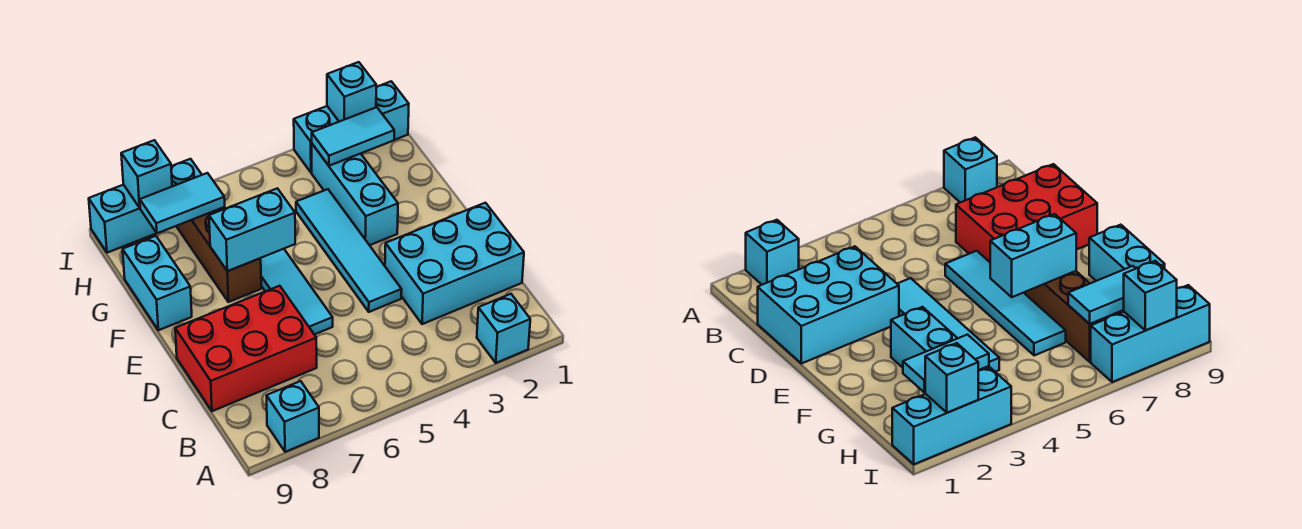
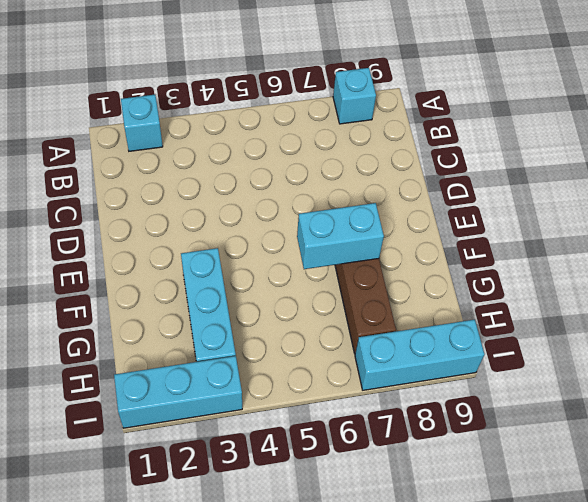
none -> cyan 2x3 brick [385,203,524,324]
none -> red 2x3 brick [175,286,317,411]
none -> cyan 1x4 tile [296,189,402,312]

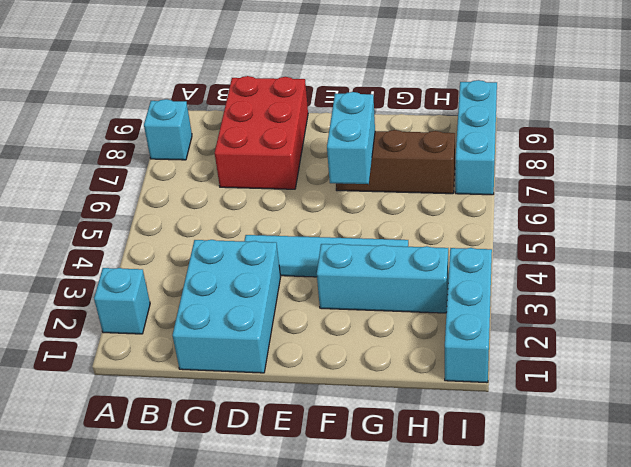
none -> cyan 1x4 tile [261,249,333,335]
none -> cyan 1x2 brick [123,236,192,330]
none -> cyan 1x2 tile [312,107,394,166]

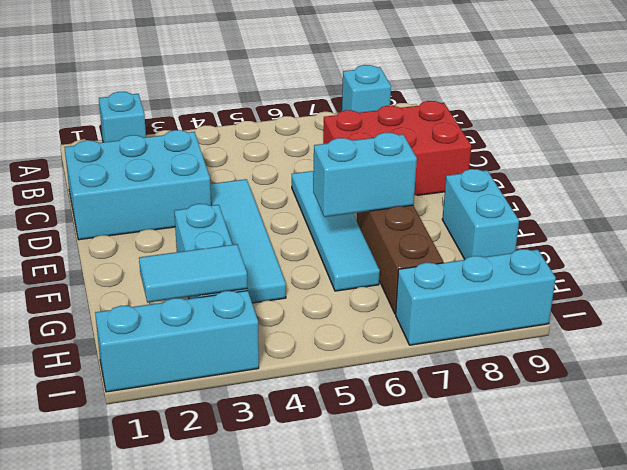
none -> cyan 1x2 tile [140,173,225,233]
none -> cyan 1x1 brick [327,62,376,122]
none -> cyan 1x1 brick [121,140,172,208]

